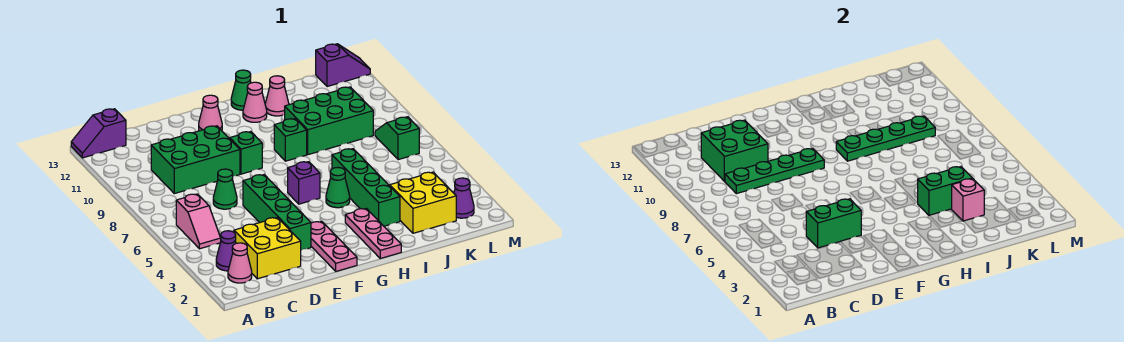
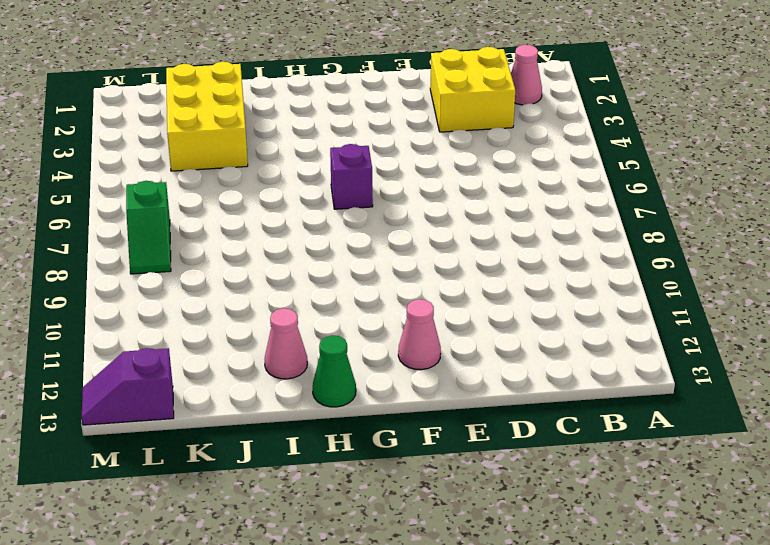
yellow 2x3 brick [166,62,248,171] -> yellow 2x2 brick [390,172,456,233]
none -> purple 1x2 slope [71,109,126,158]
none -> purple 1x1 cone [216,231,236,271]
none -> pink 1x2 slope [176,194,221,249]
none -> green 2x3 brick [151,126,240,194]

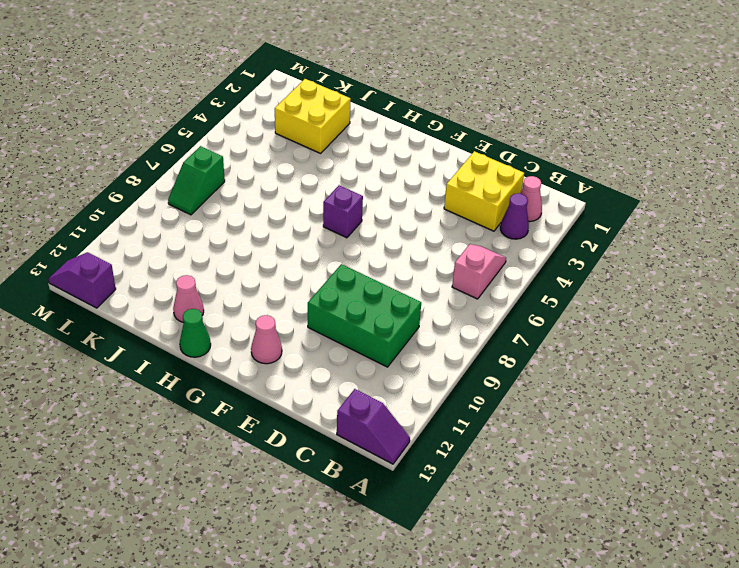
none -> green 1x1 cone [213,169,237,209]
none -> green 1x4 brick [243,175,311,250]
none -> pink 1x3 plate [311,221,357,272]
none -> green 1x1 brick [229,132,262,174]

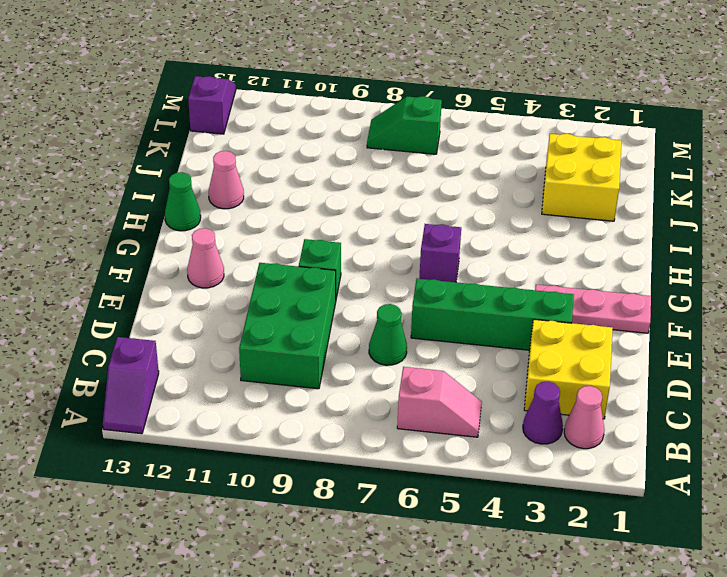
none -> pink 1x3 plate [345,208,401,258]
none -> green 1x1 cone [326,168,350,208]
none -> green 1x1 brick [274,119,307,161]
none -> pink 1x1 cone [243,82,267,122]

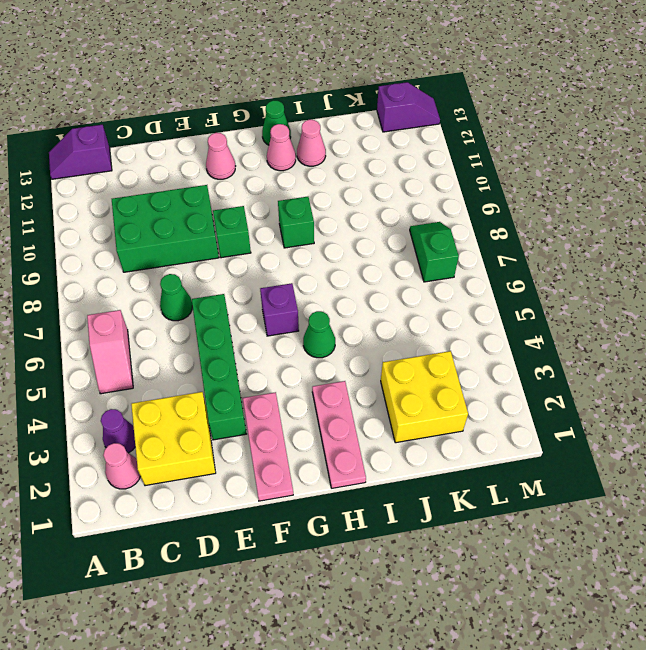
none -> green 1x4 brick [332,149,400,226]
none -> green 2x3 brick [285,87,373,155]
none -> purple 1x1 cone [454,178,474,218]
none -> green 1x4 plate [725,148,824,194]

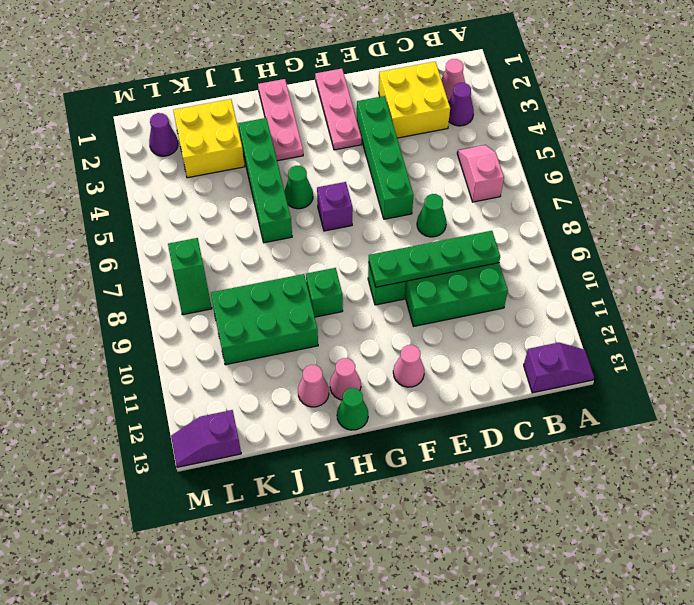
none -> green 2x2 brick [701,120,768,181]
none -> green 1x2 brick [806,199,861,248]
none -> green 1x4 plate [836,116,935,161]
none -> green 1x2 brick [918,167,972,216]

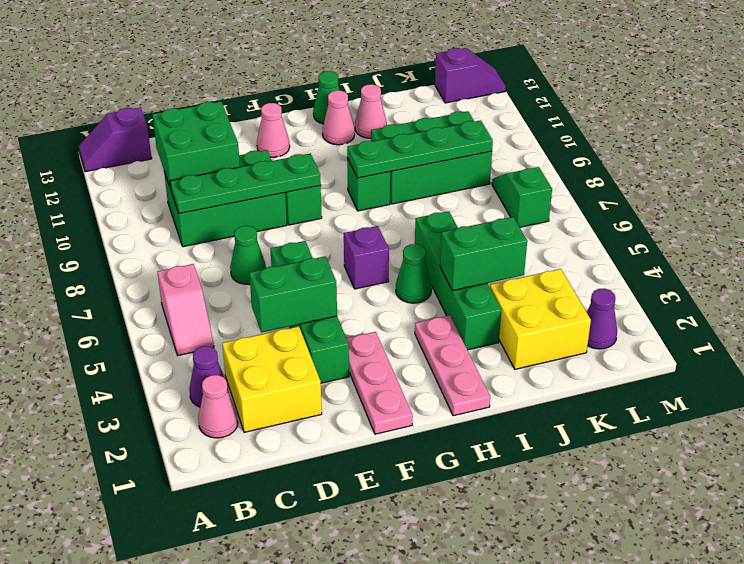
none -> pink 1x1 brick [952,179,984,221]

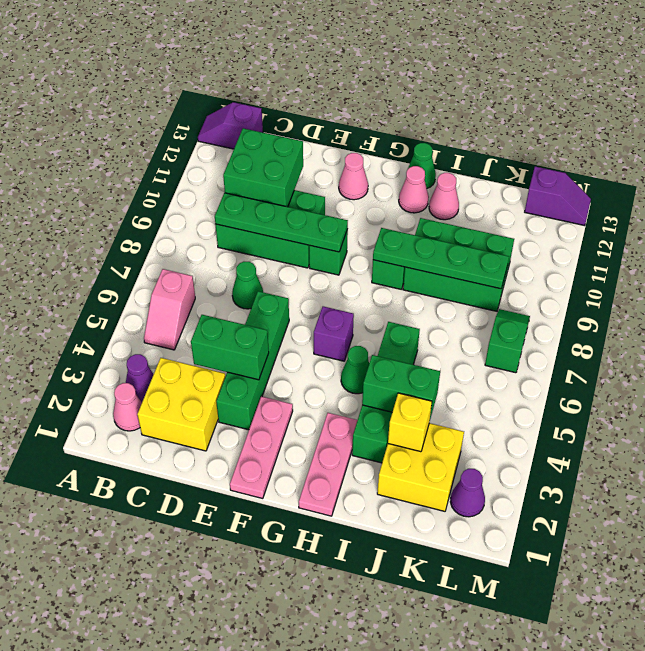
yellow 1x1 brick [388,393,432,452] -> pink 1x1 brick [952,179,984,221]

